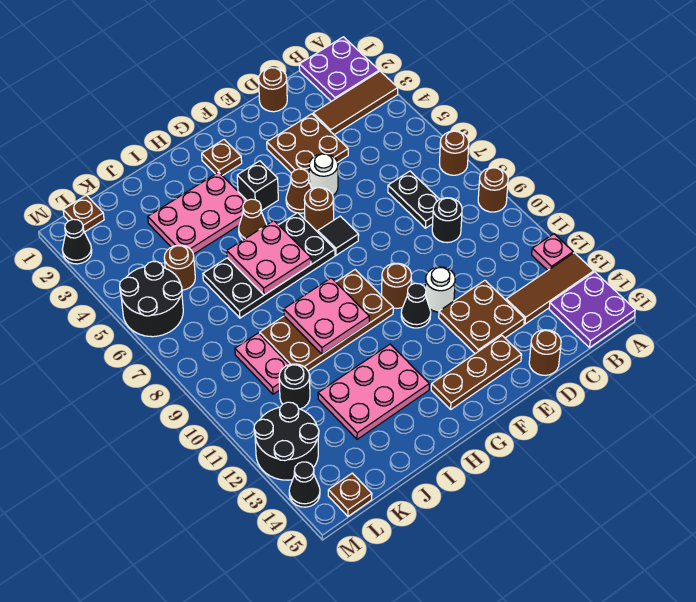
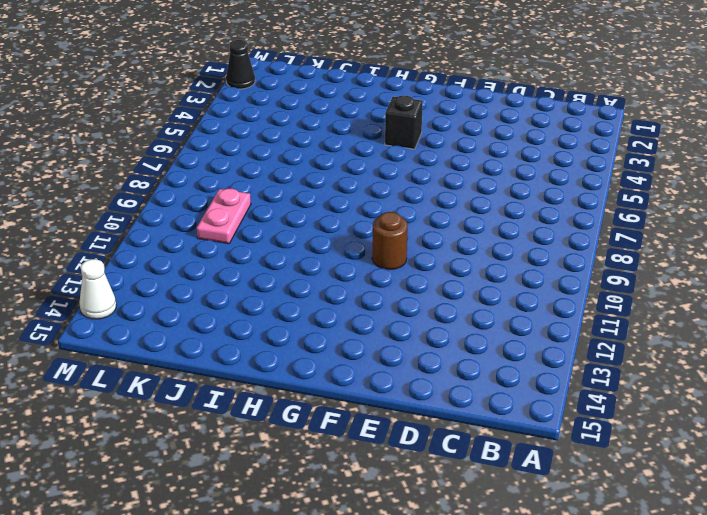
white 1x1 cone [79,259,116,319] -> black 1x1 cone [289,462,320,507]
none -> purple 2x2 plate [299,37,379,101]
none -> brown 1x3 tile [313,71,398,135]
none -> brown 1x1 round brick [439,131,469,175]
none -> brown 1x1 round brick [478,168,508,212]

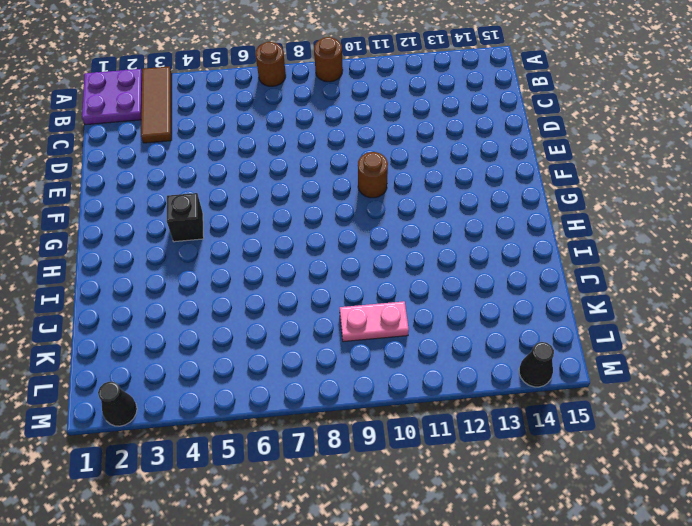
none -> pink 1x1 plate [532,234,573,270]
none -> brown 1x3 tile [506,253,594,324]
none -> purple 2x2 plate [549,272,635,348]
none -> black 1x2 plate [388,171,440,228]

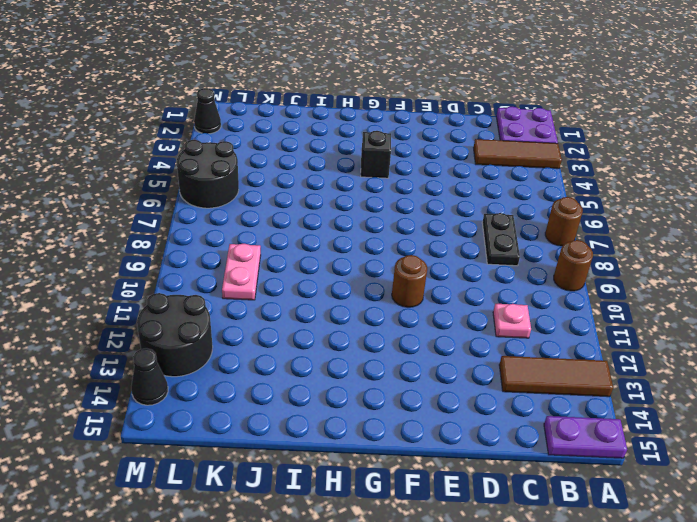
purple 1x2 plate [544,416,627,458] -> purple 2x2 plate [549,272,635,348]
pink 1x1 plate [493,304,531,338] -> pink 1x1 plate moved to [532,234,573,270]
none -> black 1x1 round brick [432,198,462,243]
none -> brown 1x1 round brick [259,68,287,112]
none -> brown 2x2 plate [267,114,348,174]
none -> brown 2x2 plate [439,280,524,354]

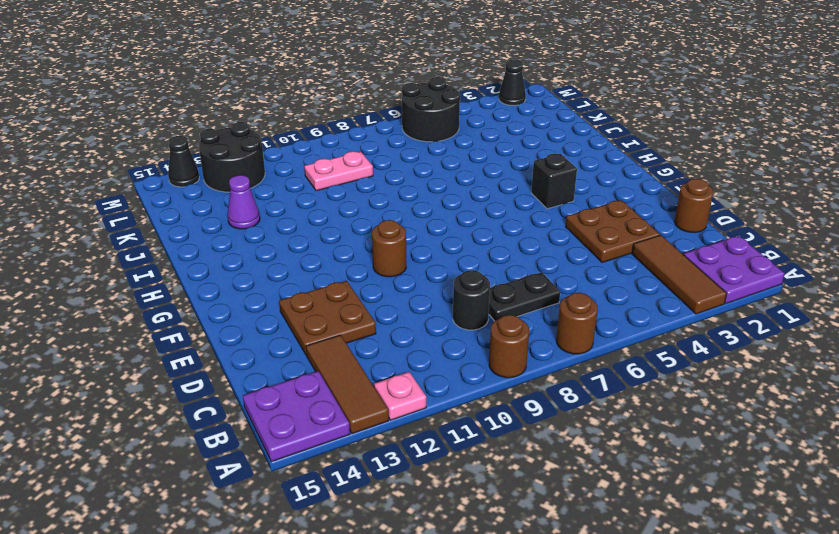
purple 1x1 cone [227,175,260,229] -> pink 2x3 plate [318,344,429,439]
none -> brown 1x1 round brick [529,330,561,375]
none -> white 1x1 round brick [309,154,338,195]
none -> white 1x1 round brick [425,267,455,312]
none -> brown 1x3 plate [431,336,521,409]

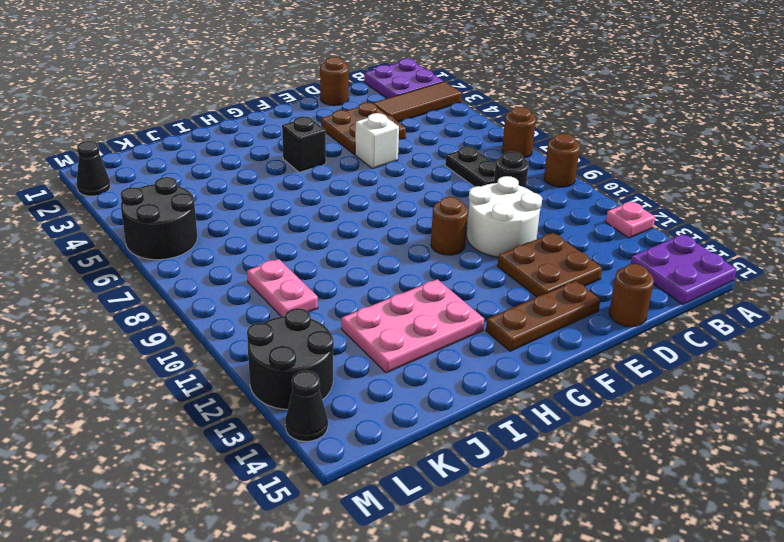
white 2x2 round brick [467,176,542,257] -> white 1x1 round brick [425,267,455,312]
white 1x1 brick [355,113,399,169] -> white 1x1 round brick [309,154,338,195]
none -> brown 1x3 tile [506,253,594,324]
none -> brown 1x1 cone [286,169,312,213]
none -> brown 1x1 round brick [304,187,334,232]
none -> black 1x1 tile [318,216,359,255]

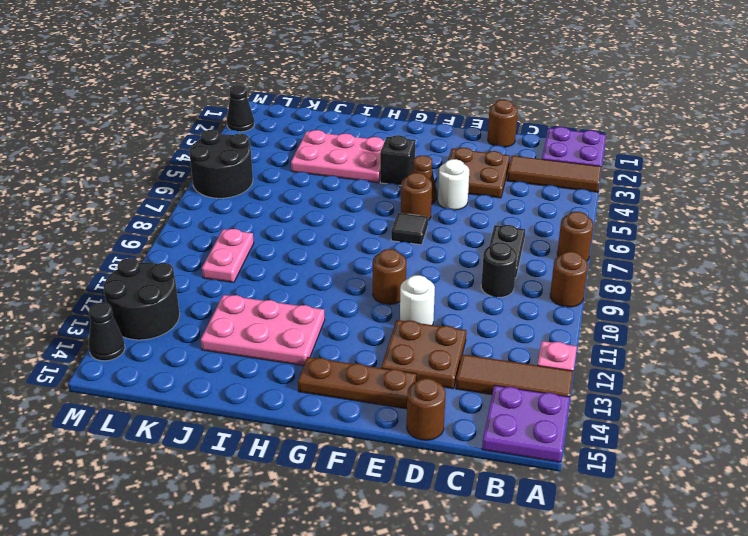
none -> black 1x1 cone [401,283,431,328]
none -> brown 1x1 plate [202,140,242,176]
none -> black 2x4 plate [203,213,335,318]
none -> brown 2x4 plate [260,270,393,371]

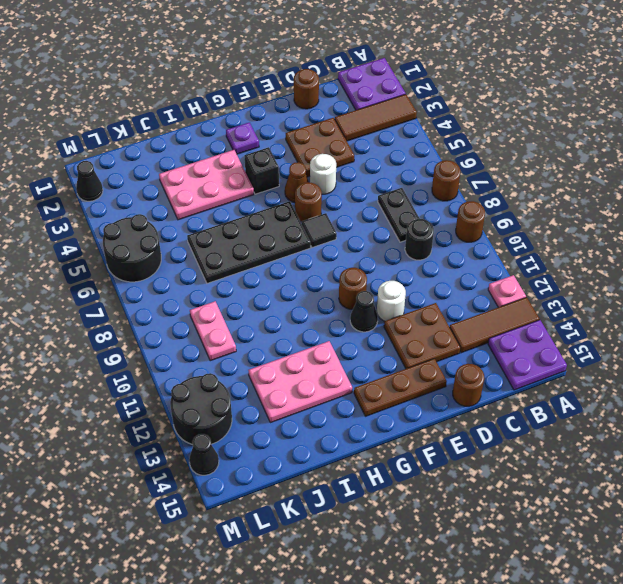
purple 1x1 plate [226,123,259,154] -> brown 1x1 plate [202,140,242,176]
none -> brown 2x4 plate [260,270,393,371]
none -> brown 1x1 cone [239,199,267,240]
none -> brown 1x1 round brick [164,245,195,290]
none -> black 1x1 round brick [279,364,310,409]

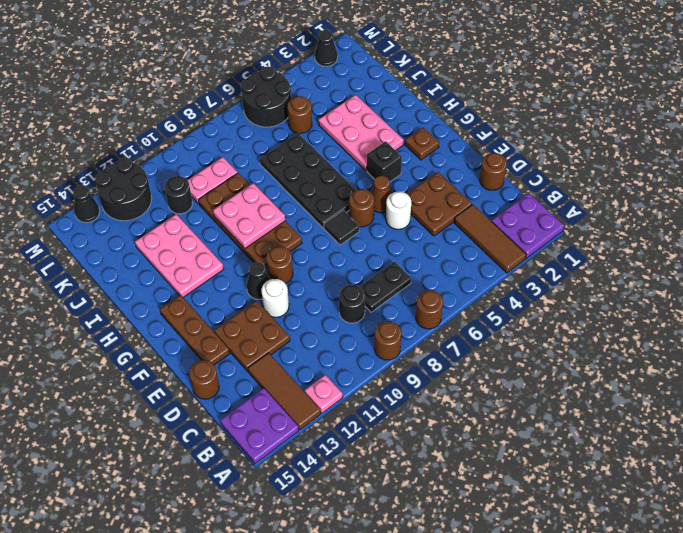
none -> brown 1x1 cone [239,199,267,240]
none -> brown 1x1 plate [63,195,104,232]
none -> brown 1x1 plate [328,473,372,516]
none -> pink 2x2 plate [227,221,311,295]

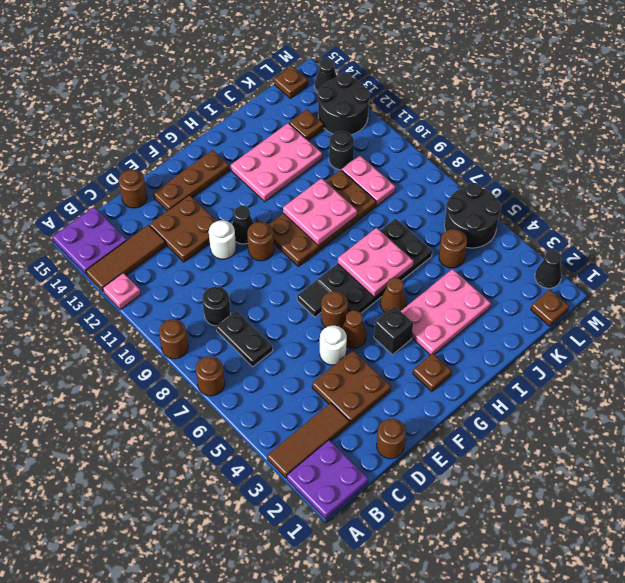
brown 1x1 plate [289,109,324,141] -> none

